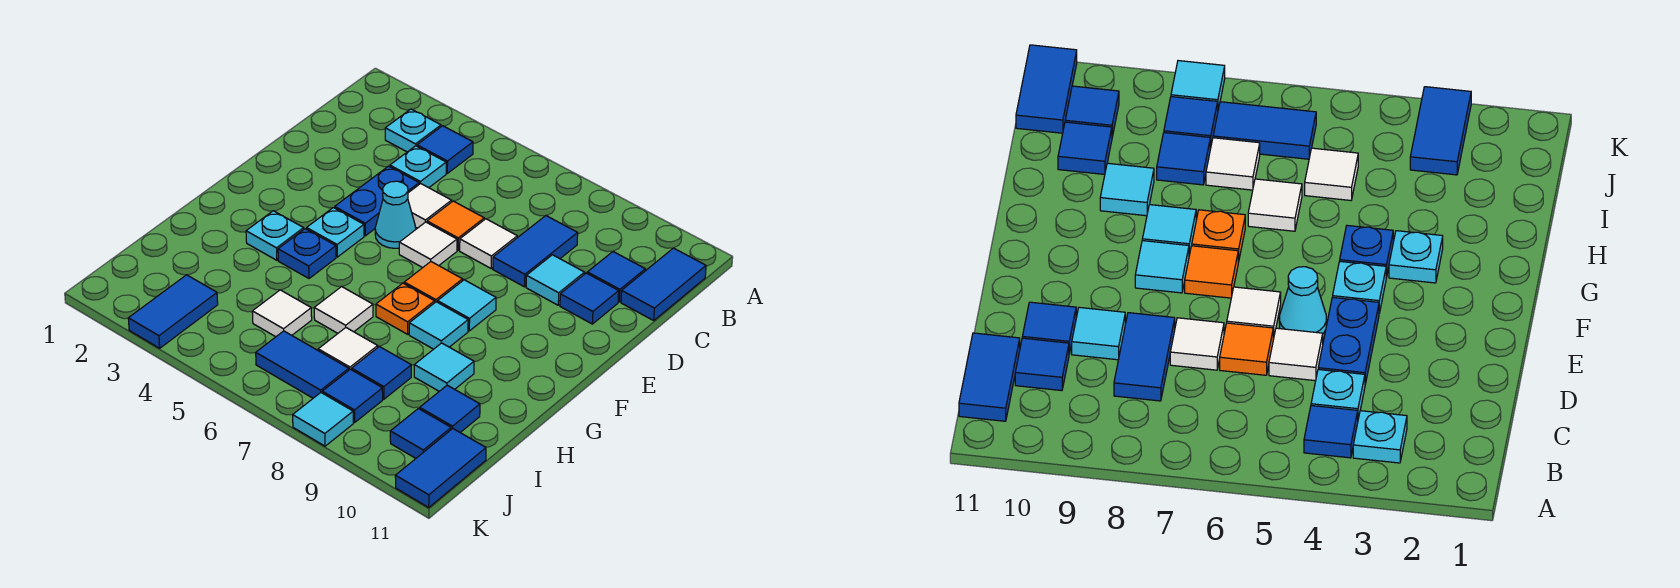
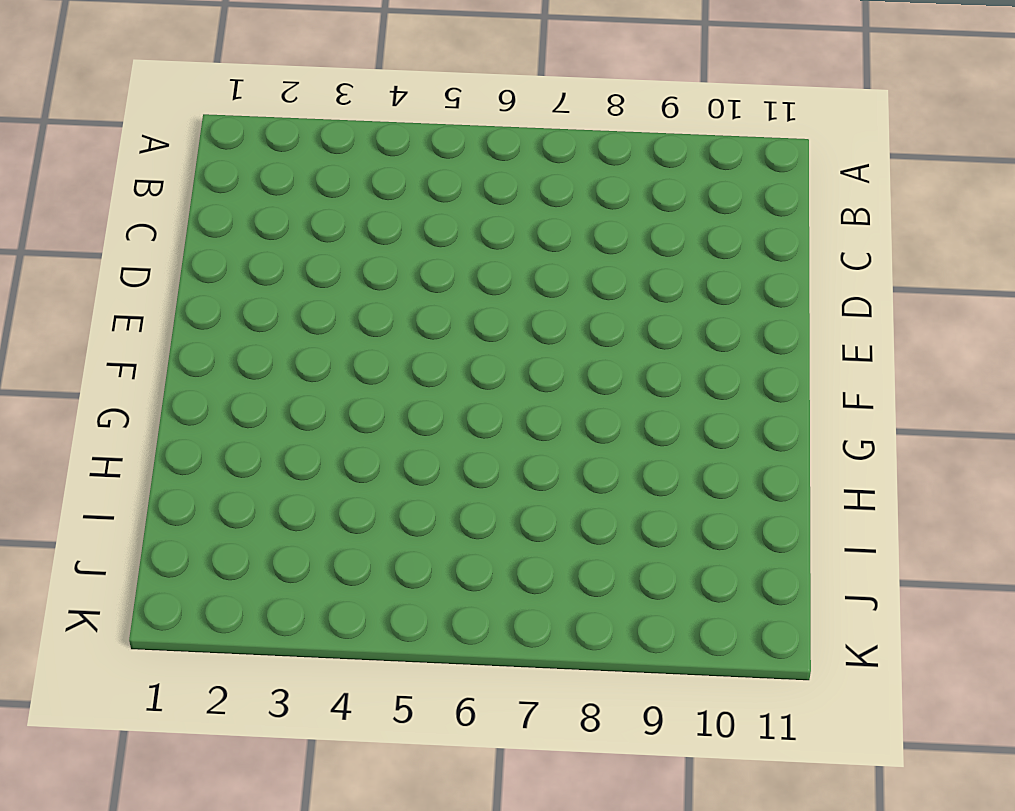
none -> cyan 1x1 plate [385,109,441,152]
none -> blue 1x1 tile [417,126,473,173]
none -> blue 1x2 tile [621,248,706,320]
none -> cyan 1x1 plate [390,146,446,188]

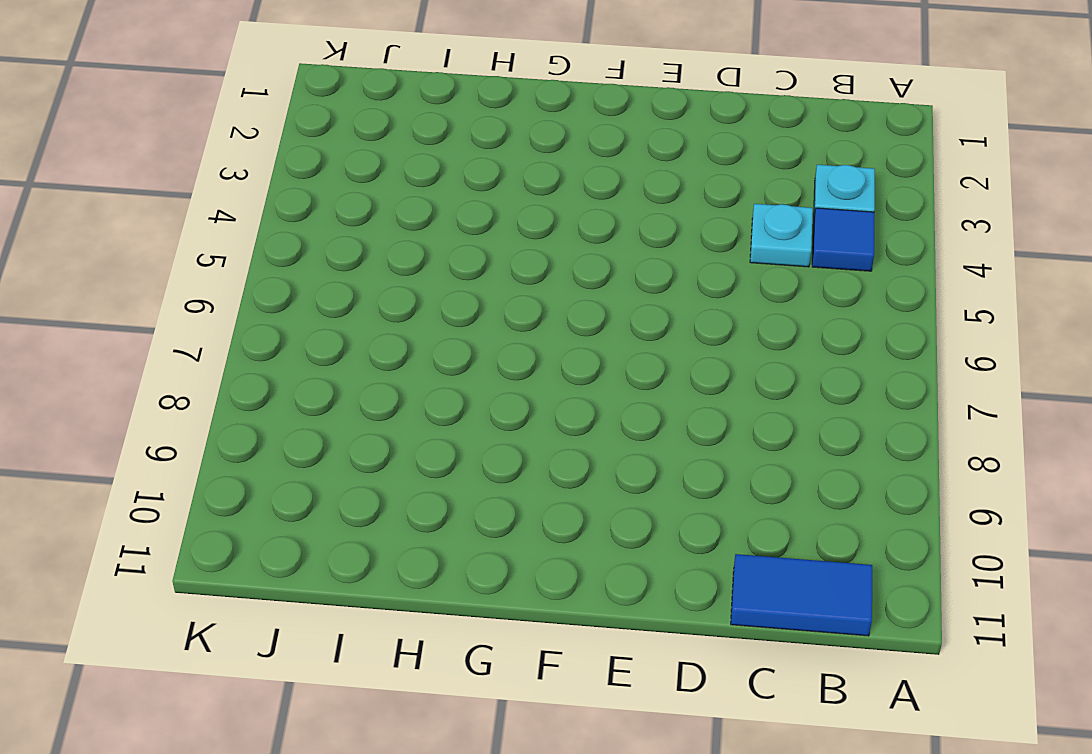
none -> blue 1x2 tile [493,216,578,287]
none -> blue 1x1 tile [587,252,645,302]
none -> blue 1x2 plate [335,166,419,236]
none -> white 1x1 tile [408,184,452,228]

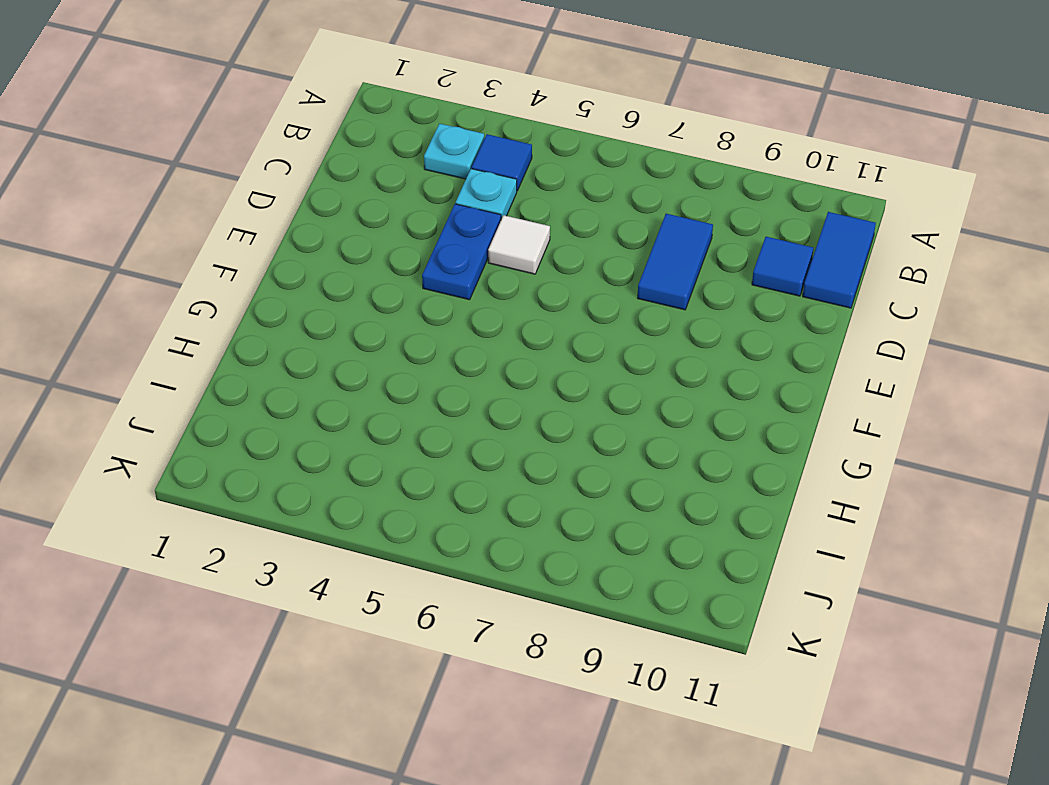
none -> orange 1x1 tile [427,201,484,250]
none -> white 1x1 tile [460,219,517,268]
none -> cyan 1x1 tile [526,255,585,305]
none -> blue 1x1 tile [560,273,619,324]

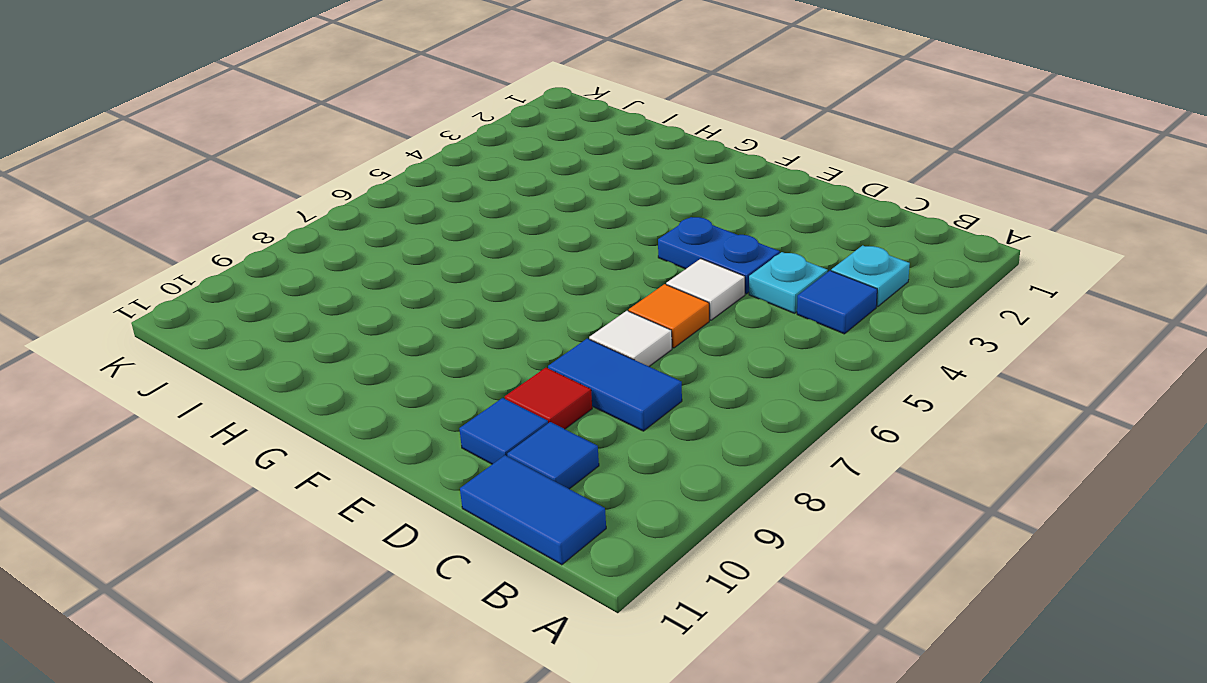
red 1x1 tile [505,368,592,429] -> cyan 1x1 tile [526,255,585,305]
none -> cyan 1x1 cone [375,181,416,248]
none -> white 1x1 tile [399,222,457,268]
none -> cyan 1x1 plate [307,208,364,257]
none -> orange 1x1 tile [404,262,463,302]

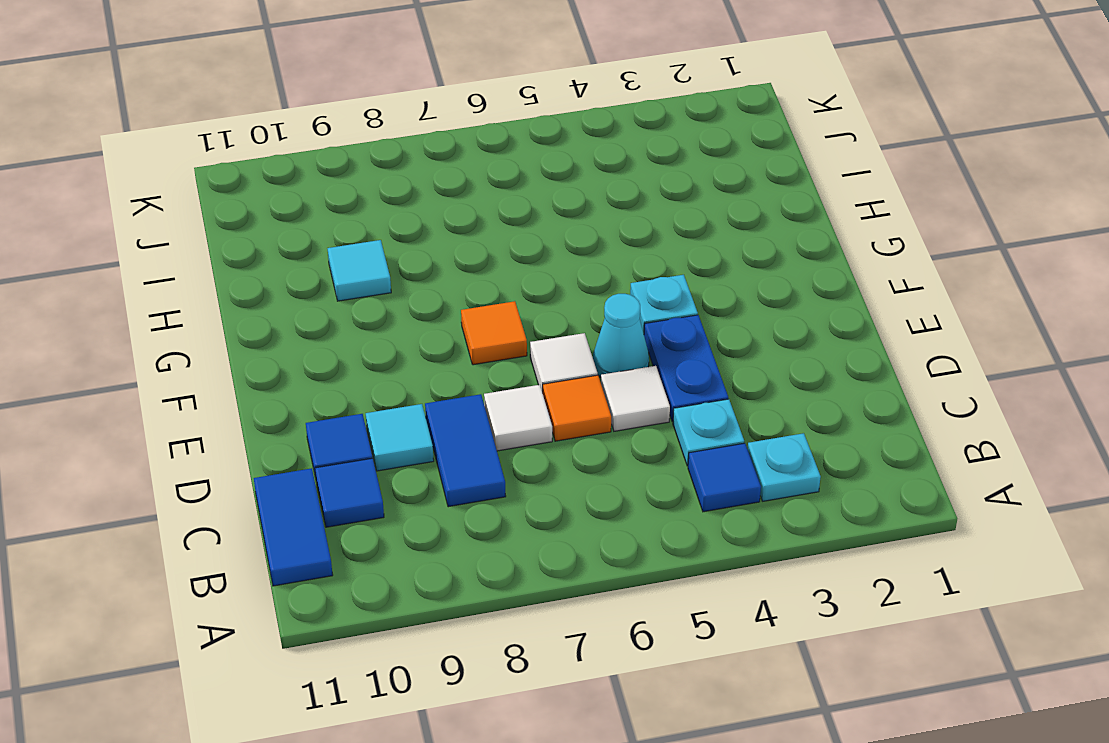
none -> cyan 1x1 tile [438,280,496,331]
none -> cyan 1x1 plate [246,211,304,260]
none -> blue 1x1 plate [278,229,336,278]
none -> orange 1x1 plate [376,283,435,334]

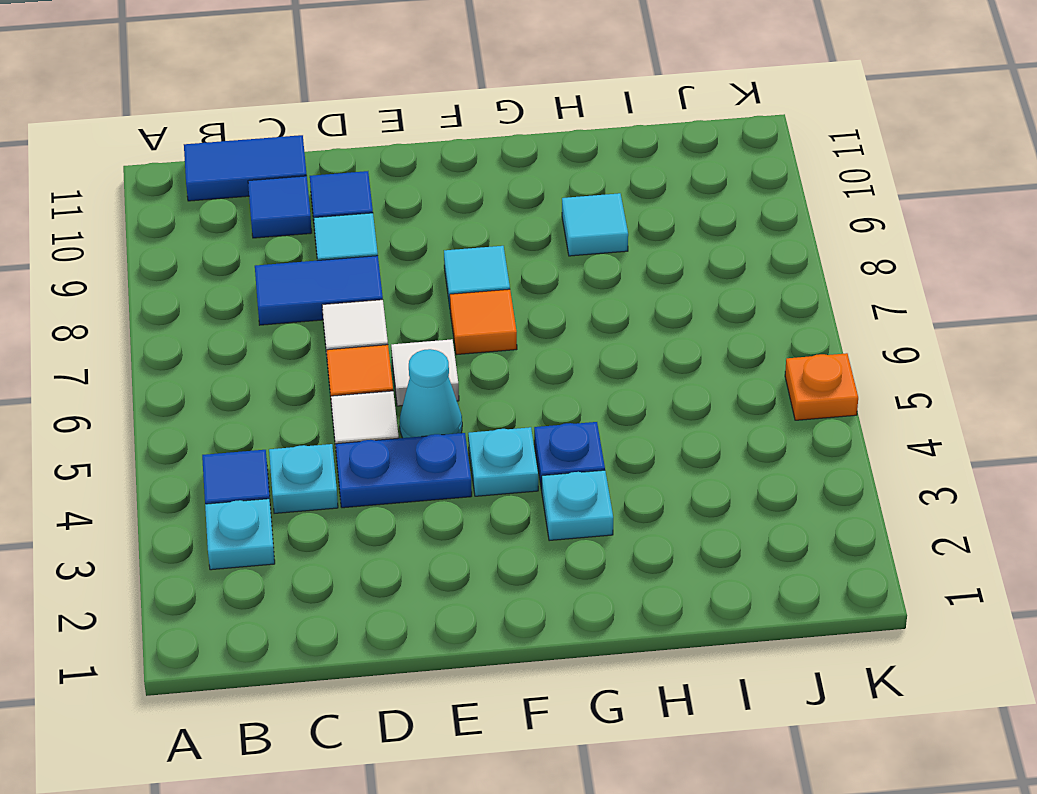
orange 1x1 plate [785,353,858,420] -> orange 1x1 plate moved to [376,283,435,334]
none -> cyan 1x1 tile [409,302,468,349]
none -> white 1x1 tile [314,287,373,333]
none -> white 1x1 tile [252,290,312,337]
none -> white 1x1 tile [318,328,378,370]

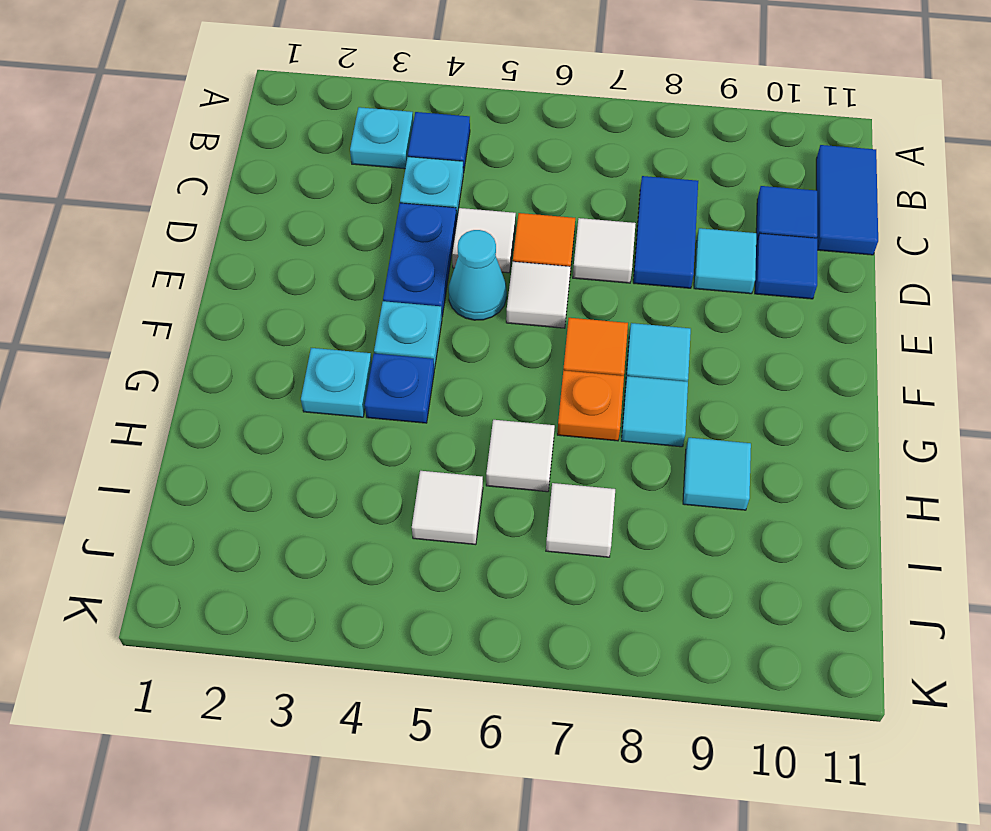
none -> blue 1x1 tile [352,347,411,399]
none -> blue 1x1 tile [420,385,480,432]
none -> blue 1x2 tile [128,275,218,348]
none -> blue 1x2 tile [256,331,349,398]

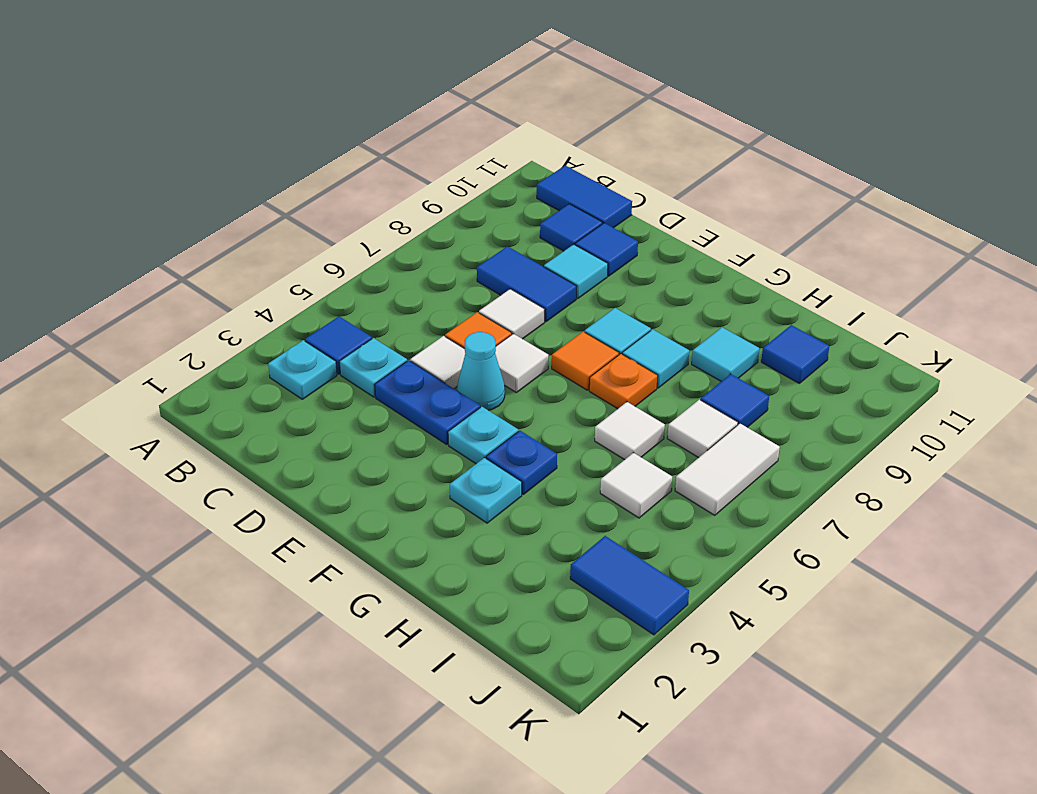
white 1x2 tile [675,424,780,515] -> blue 1x2 tile [256,331,349,398]
none -> blue 1x1 tile [322,369,383,422]
none -> blue 1x1 tile [390,409,451,458]
none -> blue 1x2 tile [395,429,486,507]
none -> cyan 1x1 tile [293,393,353,446]

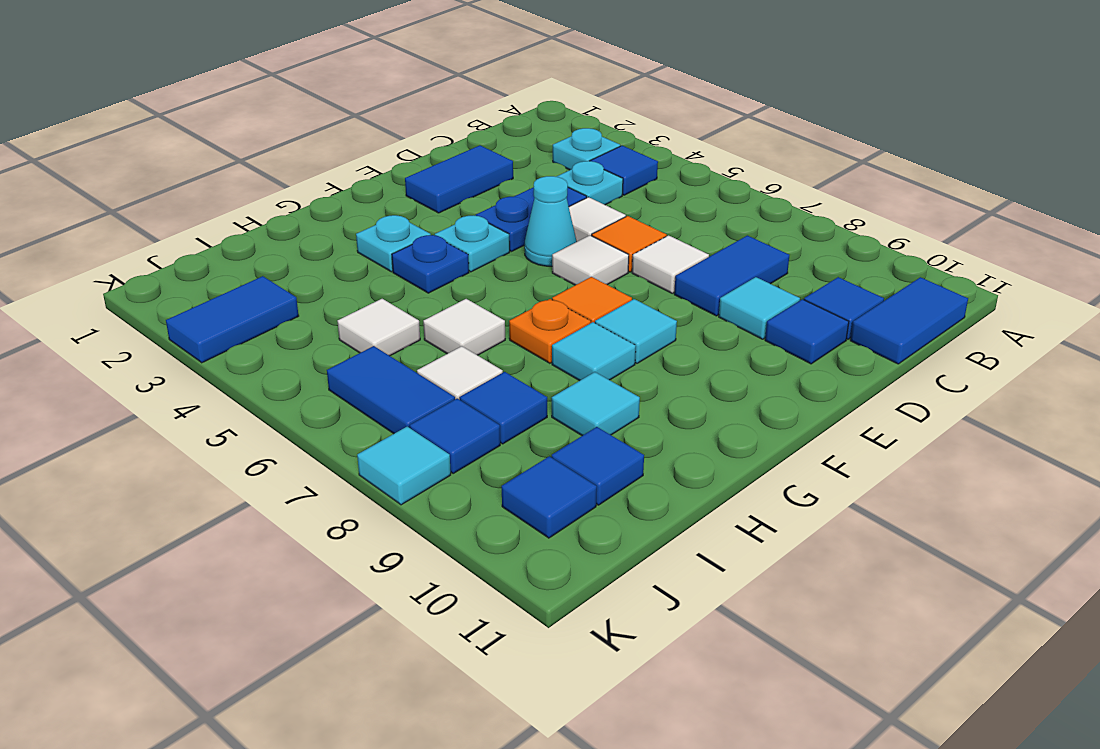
blue 1x2 tile [405,145,513,213] -> blue 1x2 tile moved to [395,429,486,507]

